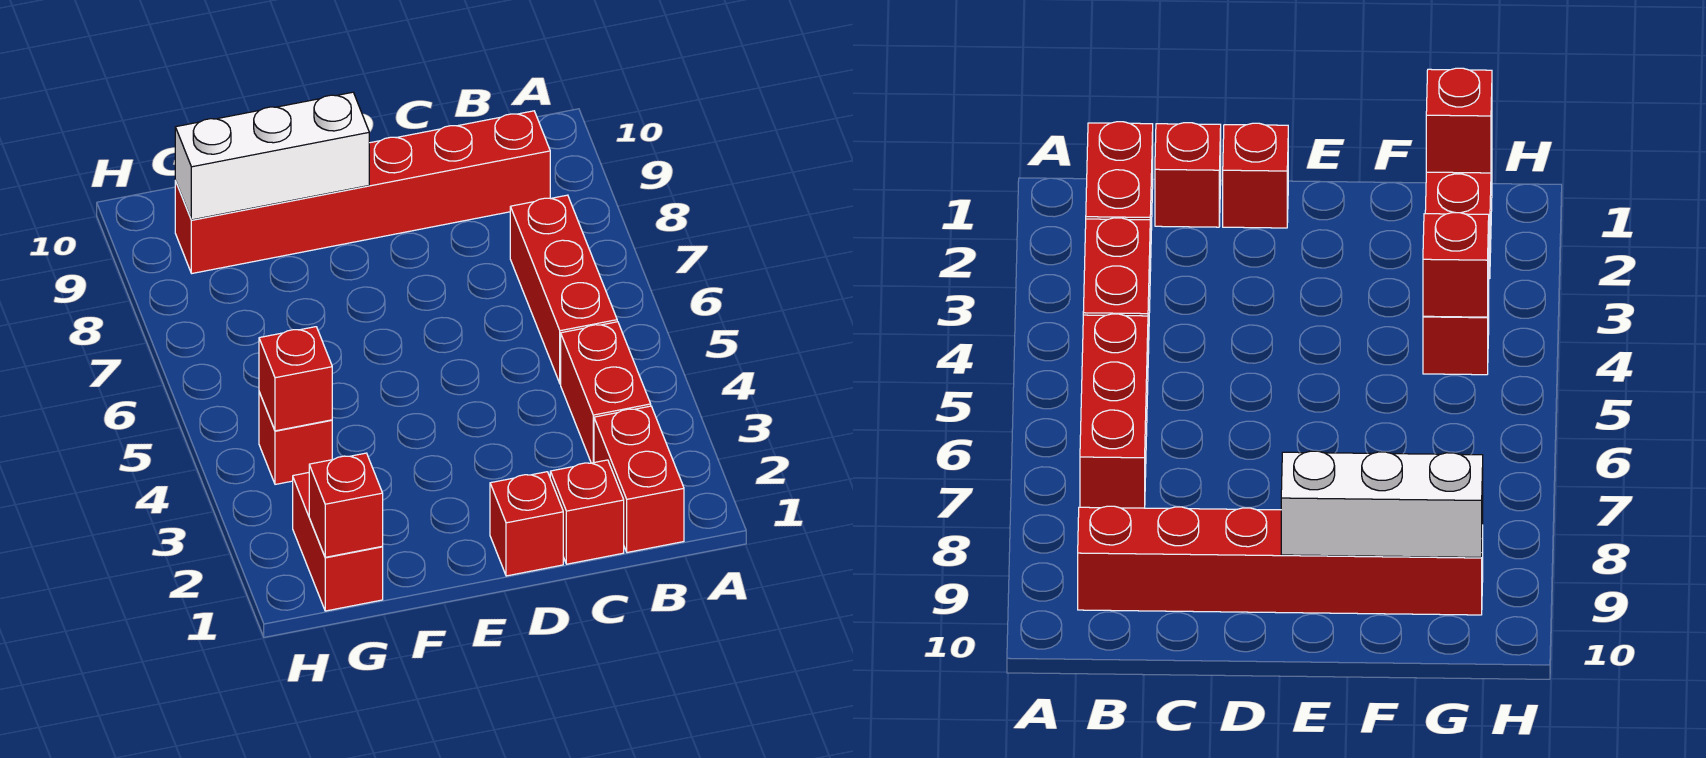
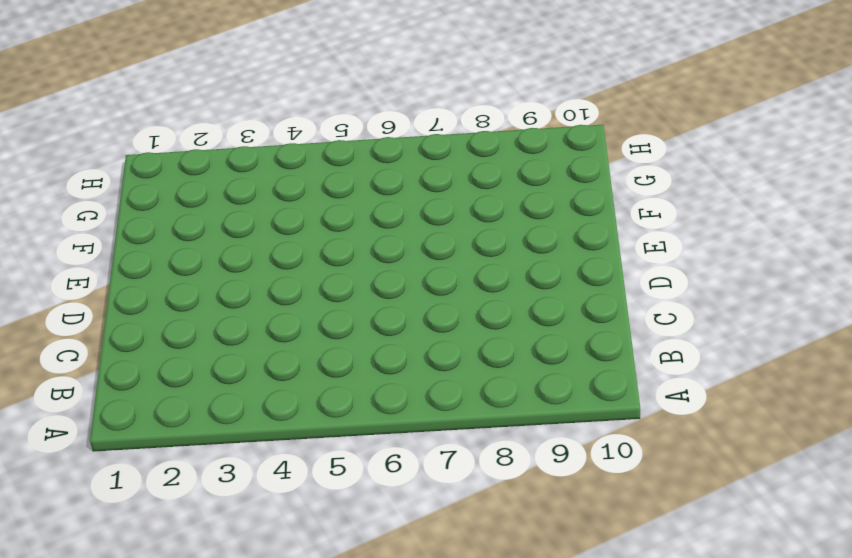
none -> red 1x2 brick [594,406,684,552]
none -> red 1x2 brick [561,322,651,463]

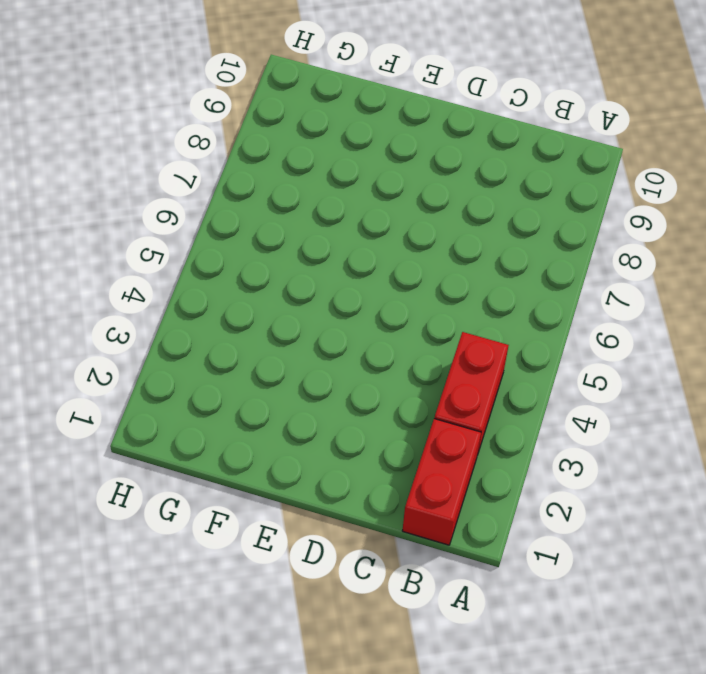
none -> red 1x3 brick [510,195,617,384]
none -> red 1x6 brick [175,111,550,273]

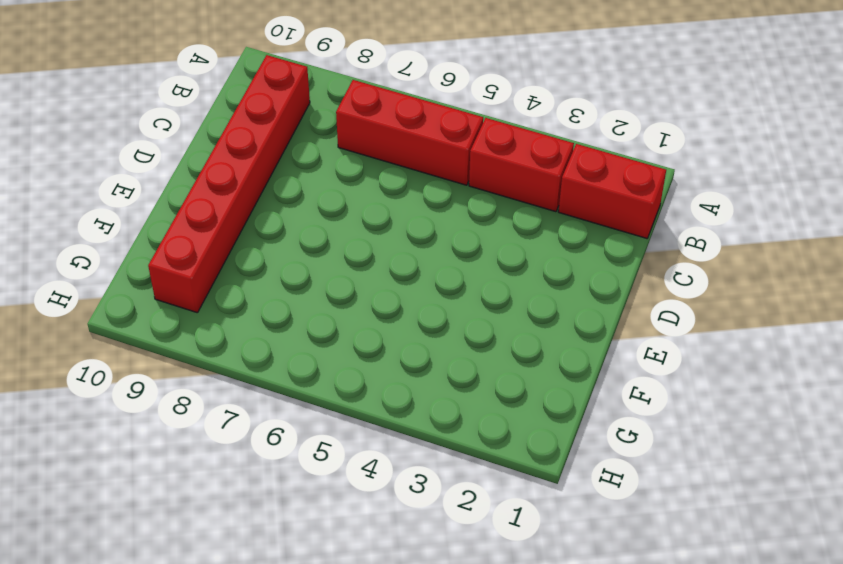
none -> red 1x1 brick [550,460,624,564]
none -> red 1x1 brick [490,472,563,576]

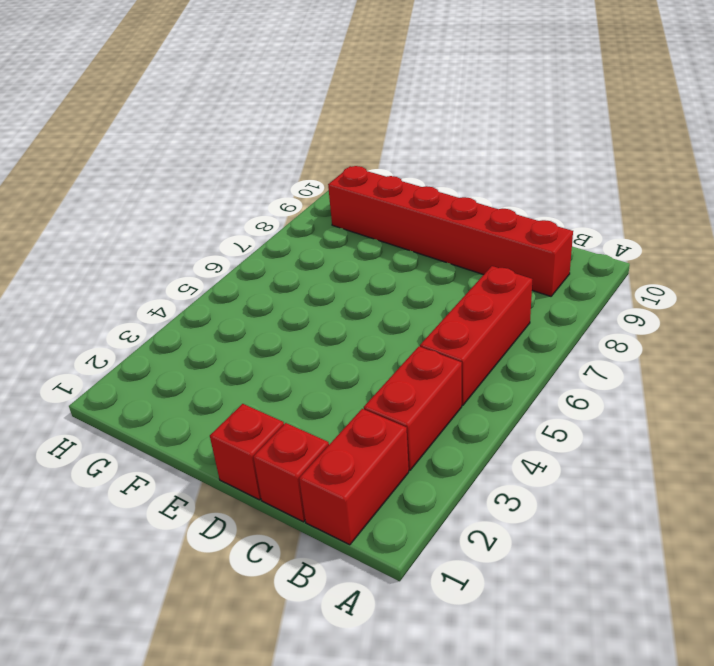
none -> red 1x2 brick [293,473,383,611]
none -> red 1x1 brick [259,392,332,484]

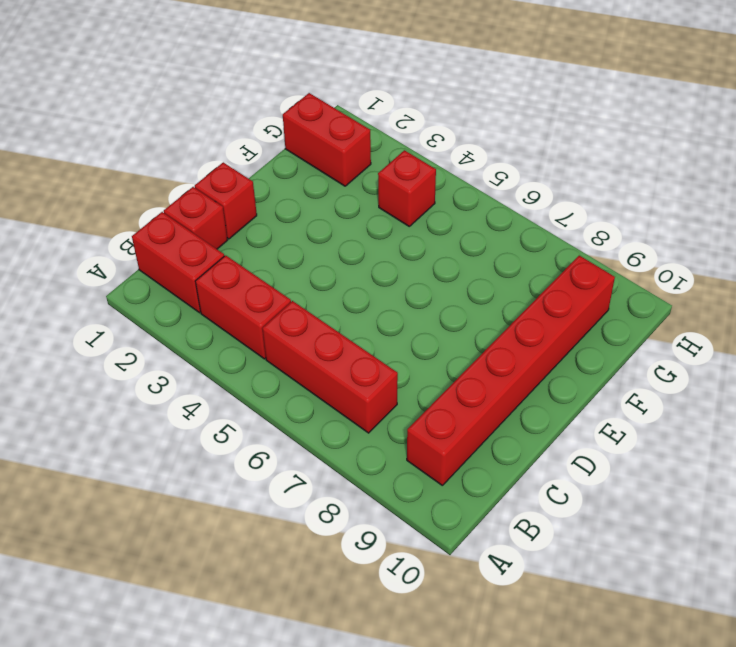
none -> white 1x3 brick [175,92,369,220]
none -> red 1x1 brick [309,453,383,557]

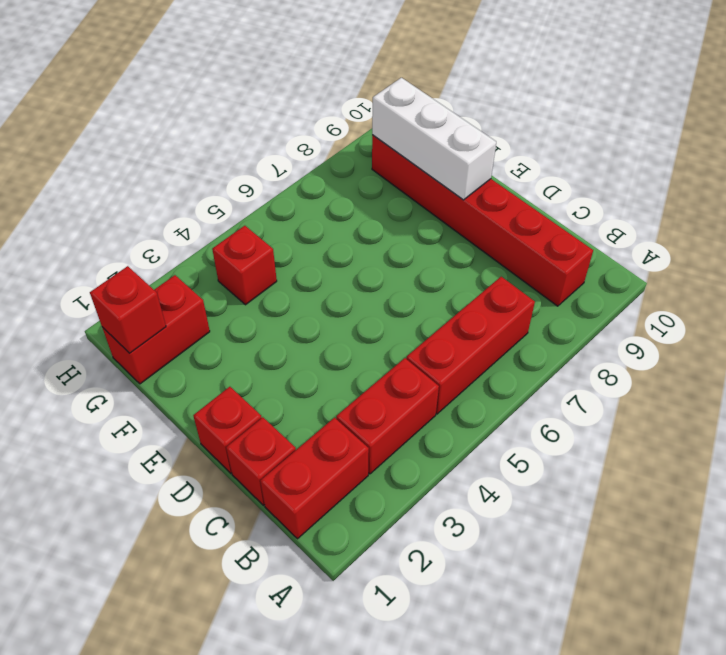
none -> red 1x1 brick [259,327,332,431]

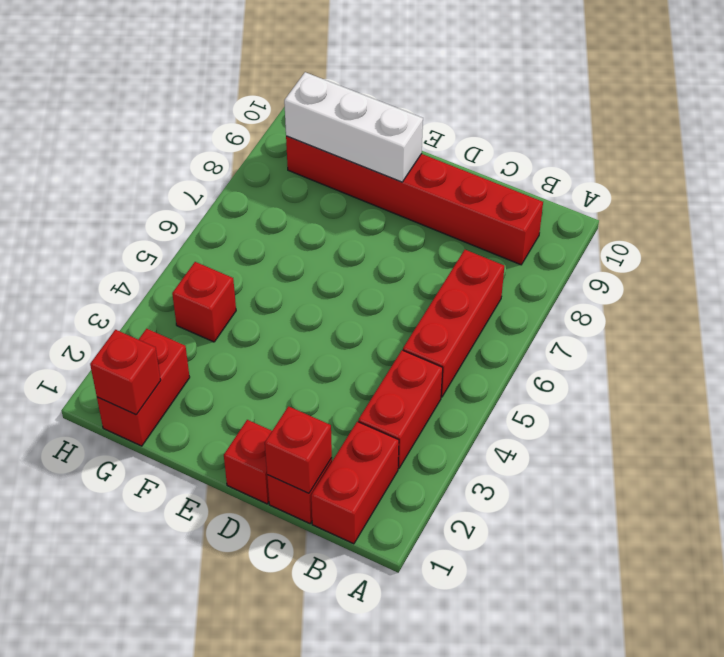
red 1x1 brick [265,406,332,493] -> red 1x1 brick moved to [259,327,332,431]

